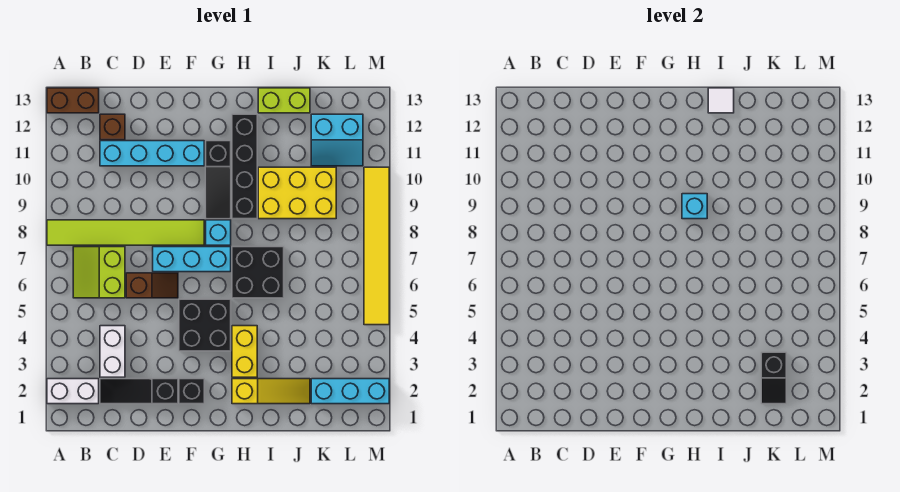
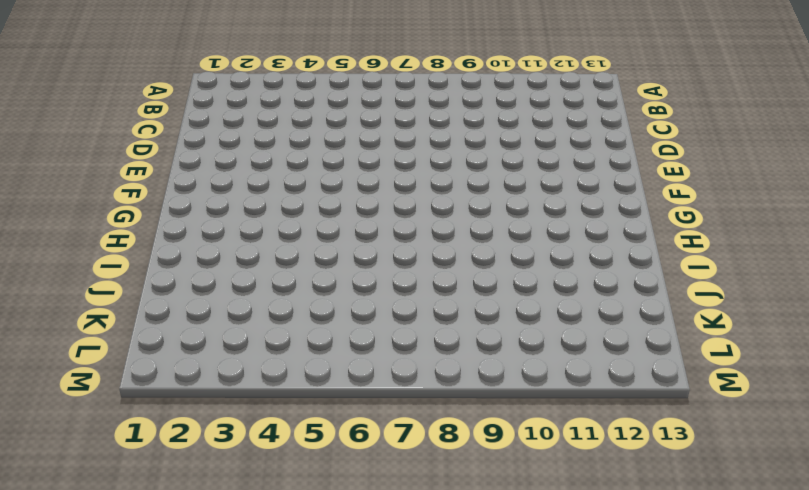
none -> white 1x2 brick [47,379,99,404]
none -> lime 1x6 tile [47,220,204,245]
none -> brown 1x2 brick [47,88,99,113]

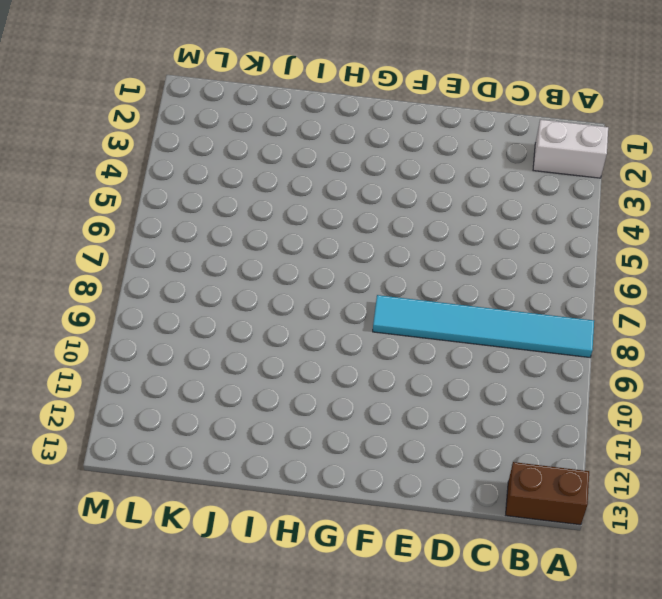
cyan 1x6 tile [373,295,594,357] -> lime 1x6 tile [47,220,204,245]
none -> lime 2x2 slope [73,247,125,298]
none -> black 1x3 slope [100,379,178,404]
none -> white 1x2 brick [100,326,125,377]

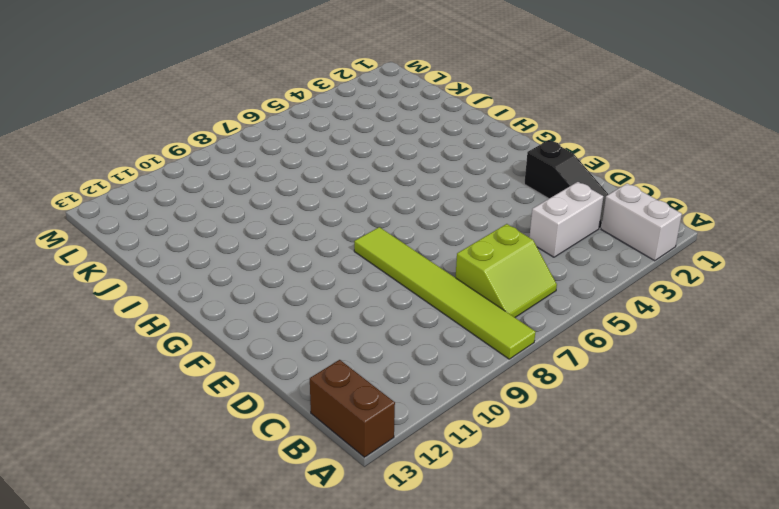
none -> cyan 1x4 brick [100,141,204,166]
none -> brown 1x1 brick [100,114,125,140]
none -> brown 1x2 slope [126,273,178,298]

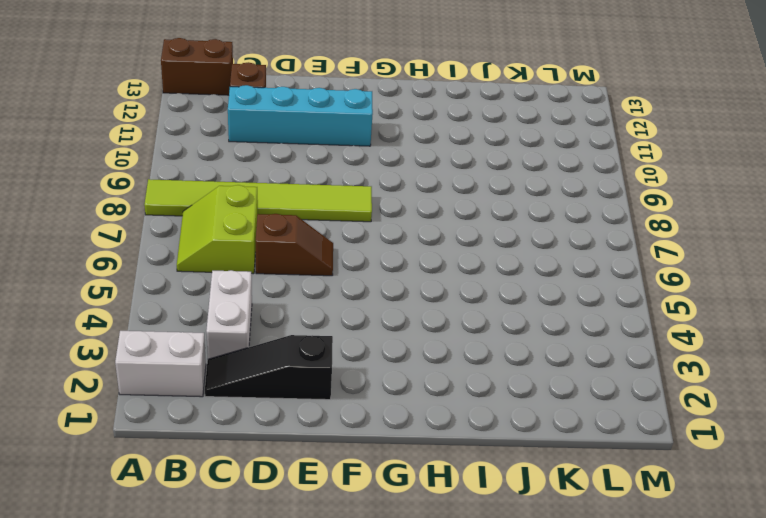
none -> cyan 1x3 brick [153,247,231,272]
none -> black 1x1 brick [179,379,204,404]
none -> black 2x2 brick [179,299,231,351]

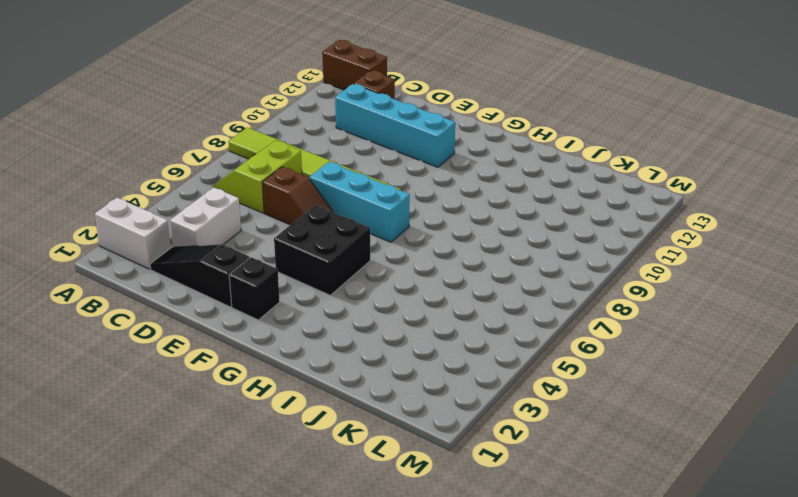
none -> cyan 1x1 brick [206,220,231,245]
none -> black 1x3 slope [206,141,231,219]
none -> yellow 1x3 slope [232,379,310,404]

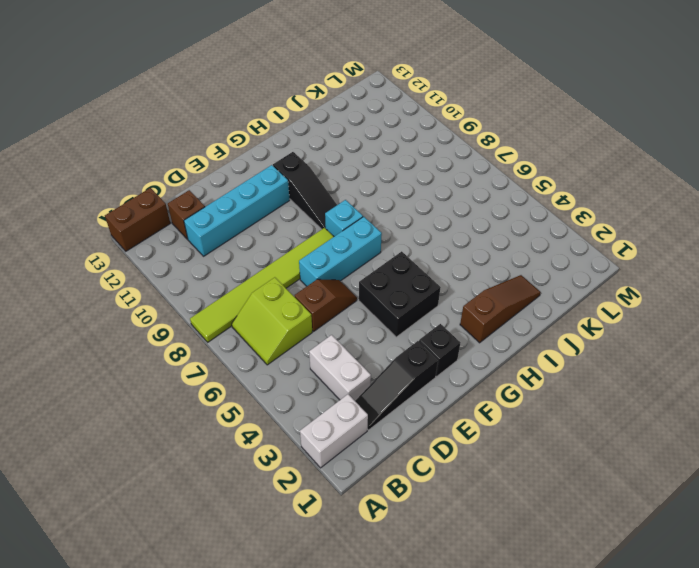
brown 1x3 slope [460,275,541,343] -> yellow 1x3 slope [232,379,310,404]
none -> yellow 1x2 brick [232,326,257,377]
none -> black 2x2 brick [232,247,284,298]
none -> black 1x4 brick [232,114,257,219]

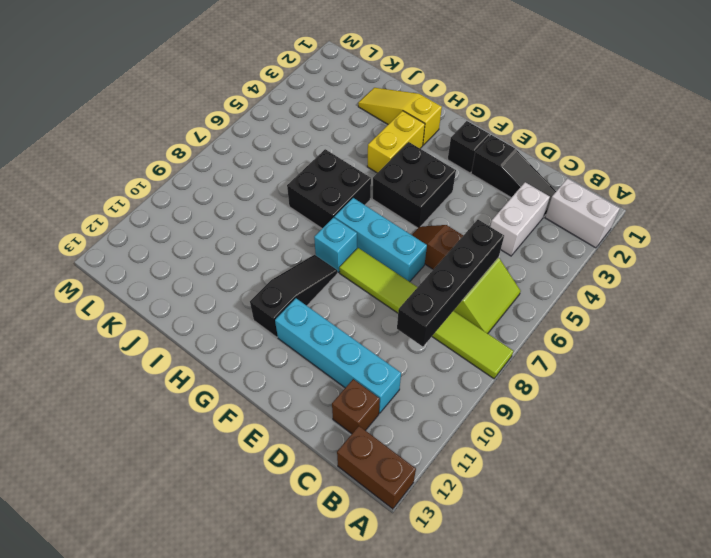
black 1x4 brick [397,220,504,347] -> black 1x4 brick moved to [232,114,257,219]
none -> yellow 2x3 brick [258,167,336,219]
none -> lime 1x2 brick [258,88,310,113]
none -> cyan 1x3 brick [311,379,389,404]

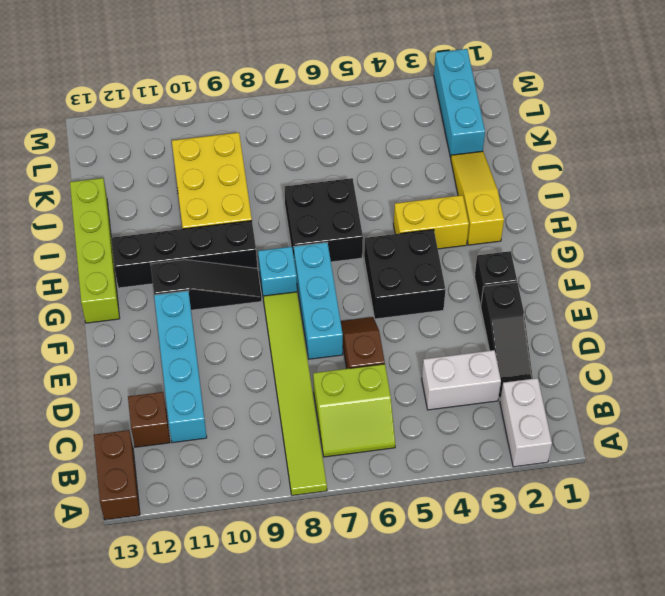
lime 1x4 brick [70,178,120,323] -> lime 1x2 brick [258,88,310,113]
none -> cyan 2x2 slope [311,114,363,166]
none -> yellow 1x6 tile [364,167,389,325]
none -> cyan 1x1 brick [682,194,707,219]

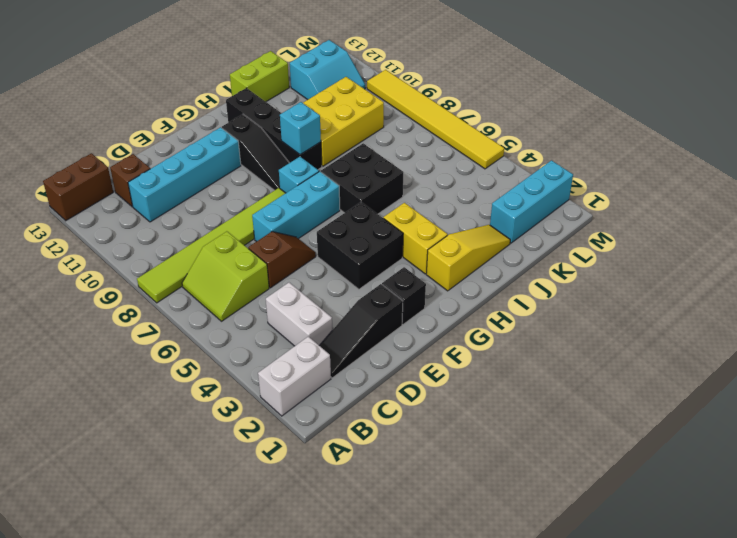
none -> white 1x1 tile [708,88,734,113]
none -> black 1x2 slope [761,352,786,404]

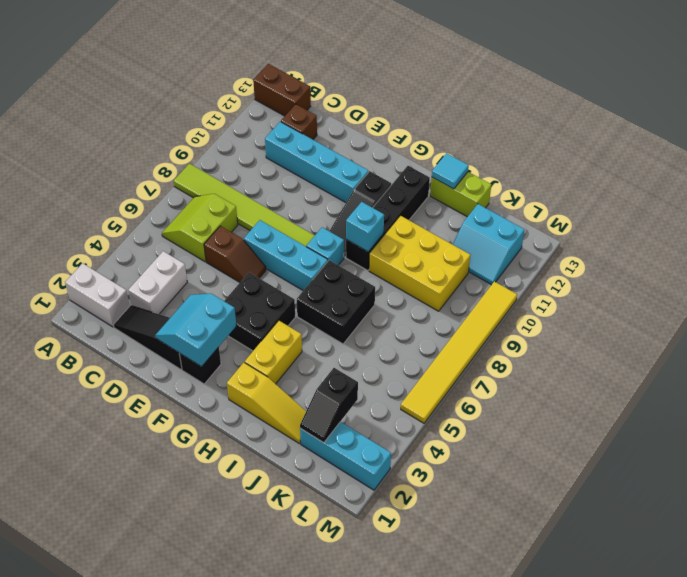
cyan 2x2 slope [155,293,236,367] -> none
cyan 1x1 tile [432,153,469,189] -> white 1x1 tile [708,88,734,113]

